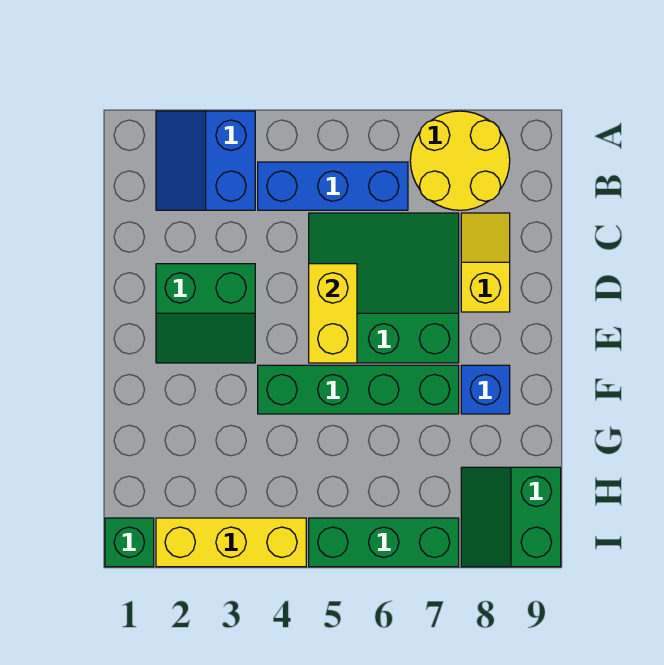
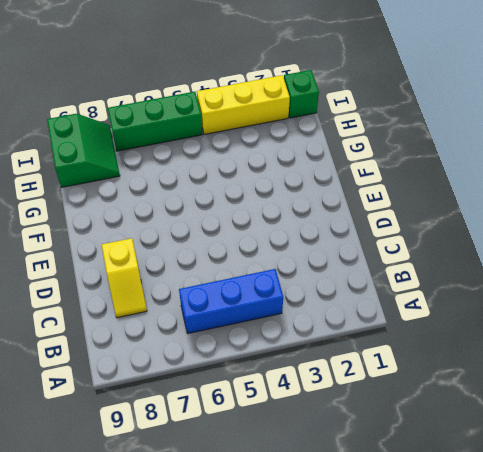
none -> blue 2x2 slope [156,111,255,210]
none -> yellow 2x2 round brick [410,111,510,210]
none -> green 3x3 slope [309,213,459,363]

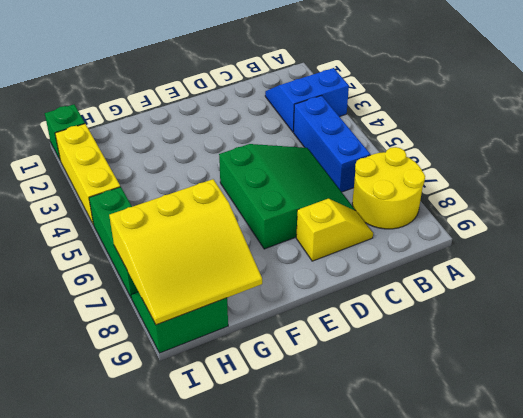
yellow 3x3 slope [109,179,262,325] -> none
none -> green 2x2 slope [156,264,255,363]
none -> green 1x4 brick [258,365,459,414]
none -> blue 1x1 brick [461,365,510,414]

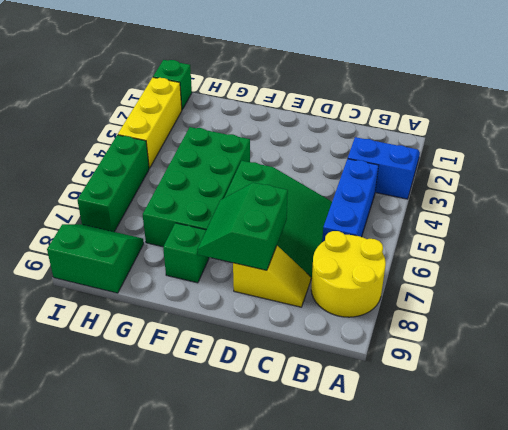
green 2x2 slope [197,182,288,270] -> green 2x2 slope moved to [156,264,255,363]
green 2x4 brick [143,127,250,247] -> green 1x4 brick [258,365,459,414]
green 1x1 brick [163,223,209,283] -> blue 1x1 brick [461,365,510,414]
none -> yellow 1x2 brick [309,264,357,363]

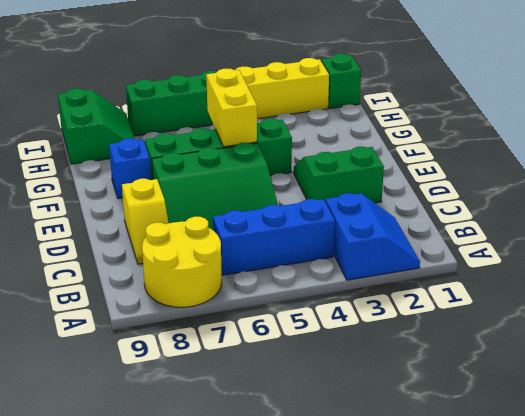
yellow 1x2 brick [206,69,257,147] -> yellow 1x2 brick moved to [309,264,357,363]

